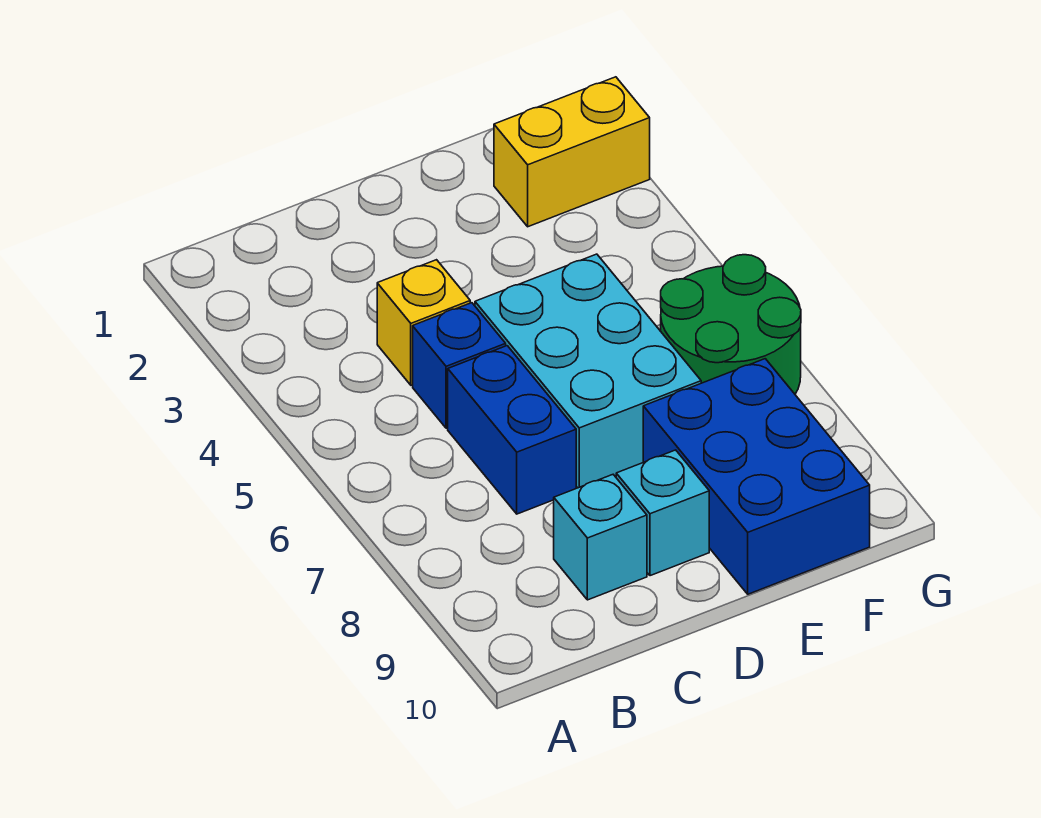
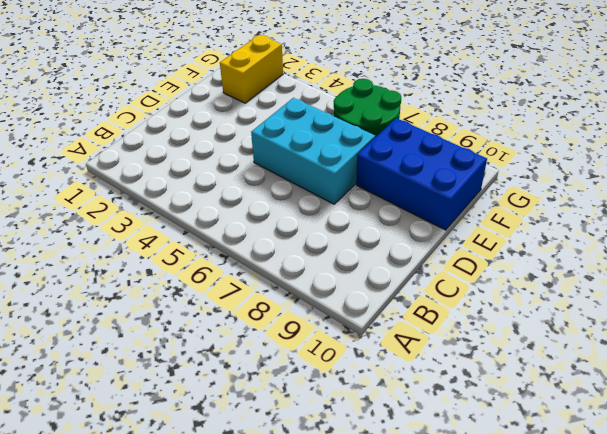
none -> yellow 1x1 brick [377,260,470,385]
none -> blue 1x1 brick [413,303,506,428]

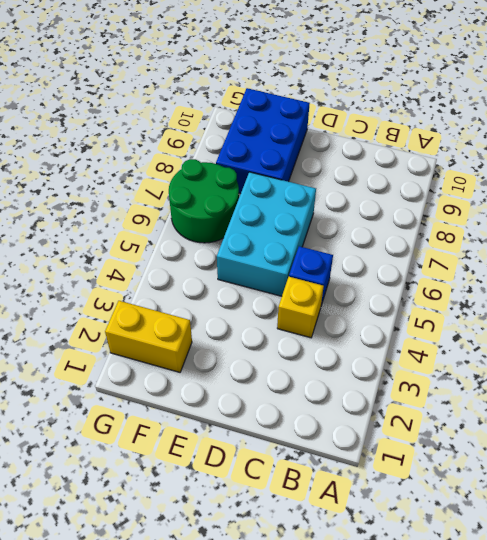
none -> blue 1x2 brick [448,346,576,514]
none -> cyan 1x1 brick [554,475,647,600]

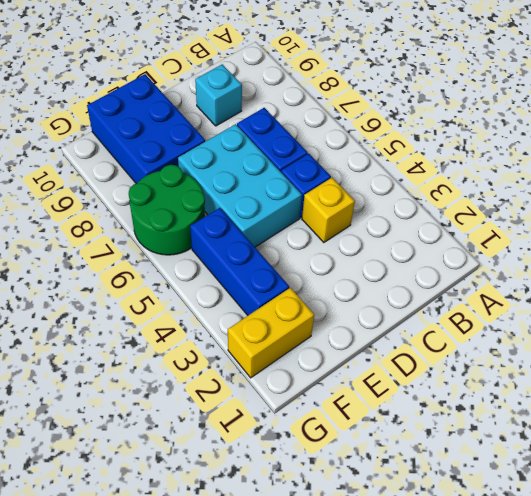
blue 1x3 brick [190,208,289,315] -> none
none -> cyan 1x1 brick [616,450,709,576]

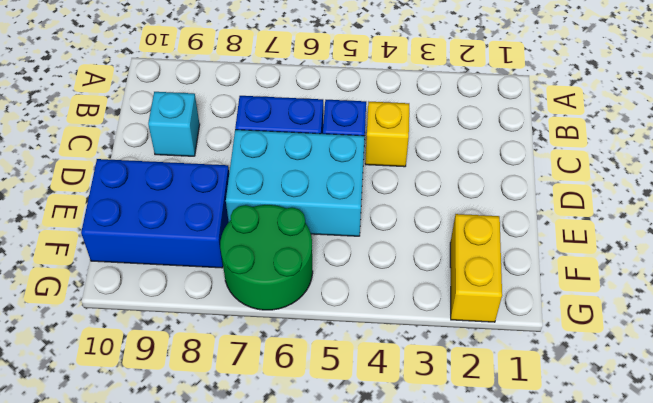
none -> cyan 1x1 brick [616,450,709,576]

